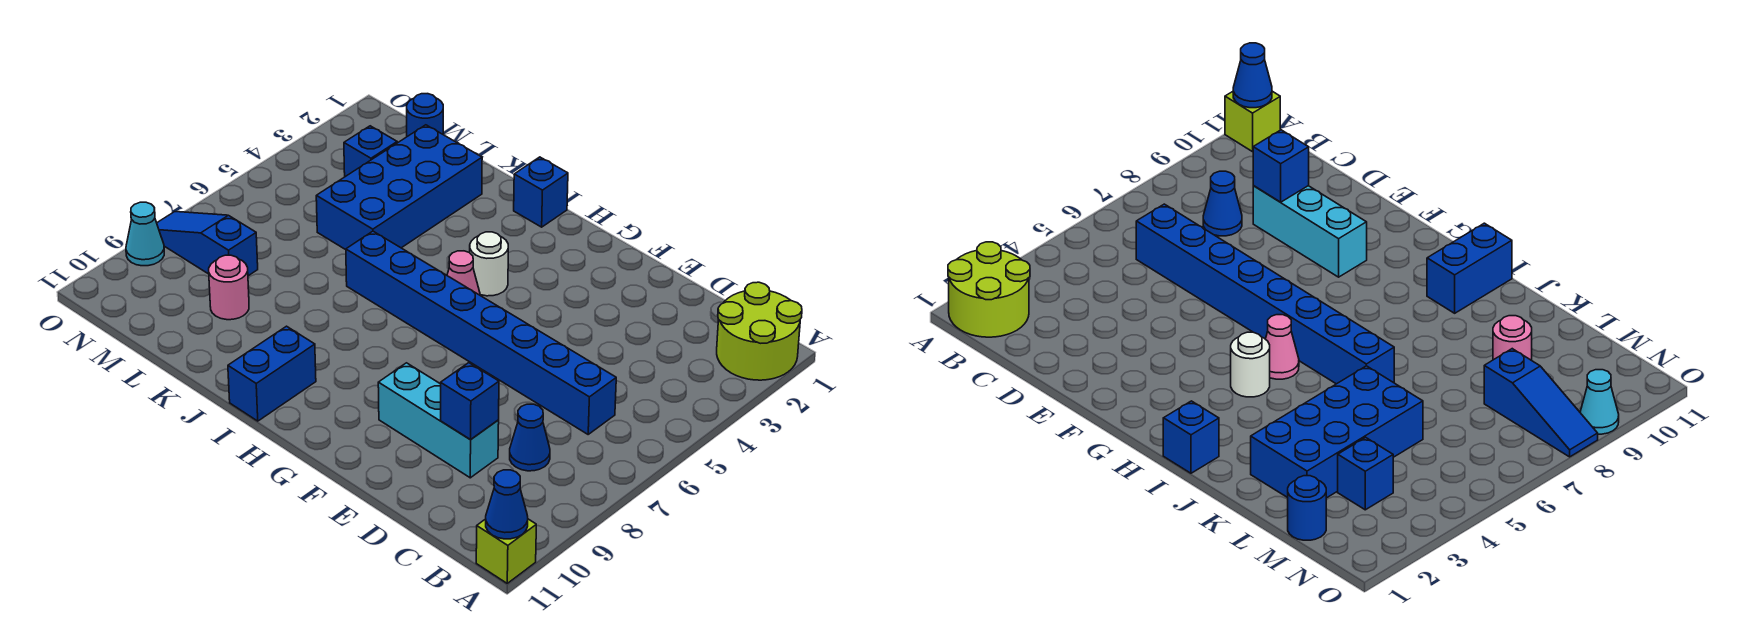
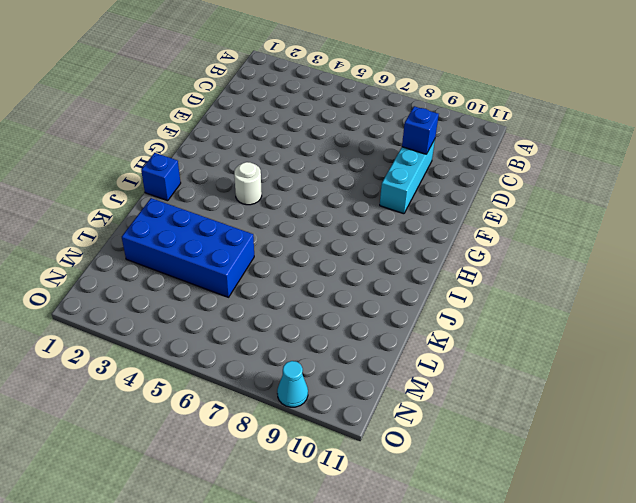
none -> lime 2x2 round brick [717,282,802,380]
none -> lime 1x1 brick [476,519,536,583]
none -> blue 1x8 brick [346,231,616,434]

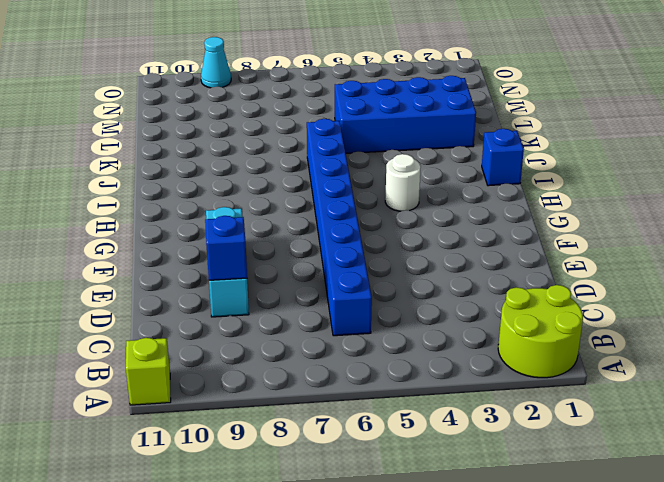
none -> blue 1x1 cone [510,404,550,471]
none -> pink 1x1 cone [447,251,480,295]
none -> blue 1x2 brick [228,326,316,421]

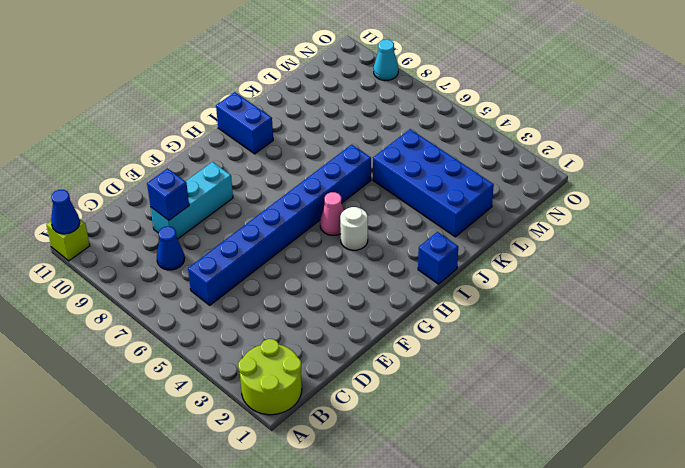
none -> pink 1x1 round brick [209,255,249,320]
none -> blue 1x1 round brick [407,94,443,137]
none -> blue 1x1 brick [344,126,397,177]

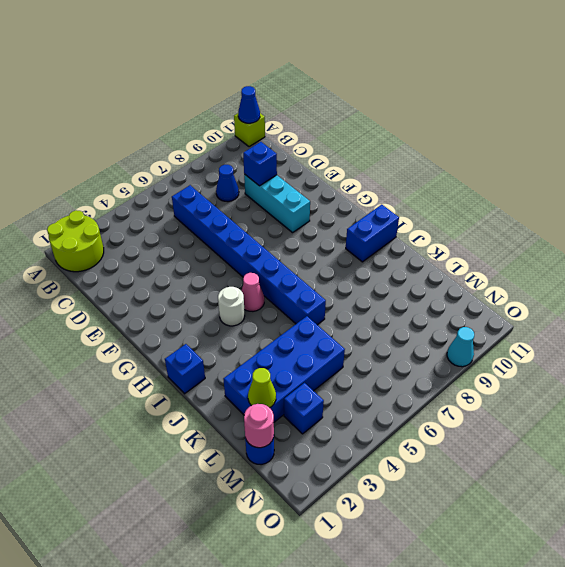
lime 1x1 cone [248,368,276,408] -> none
pink 1x1 round brick [244,404,274,448] -> pink 1x1 round brick moved to [209,255,249,320]
none -> blue 1x3 slope [157,212,258,276]

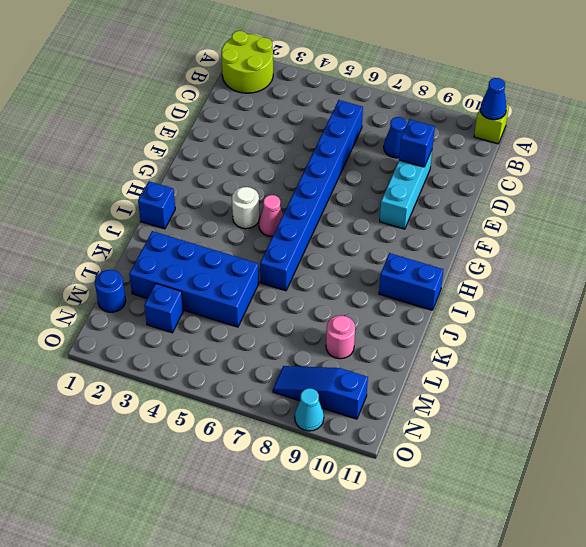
blue 1x3 slope [273,366,368,419] -> blue 1x3 slope turned to [157,212,258,276]

